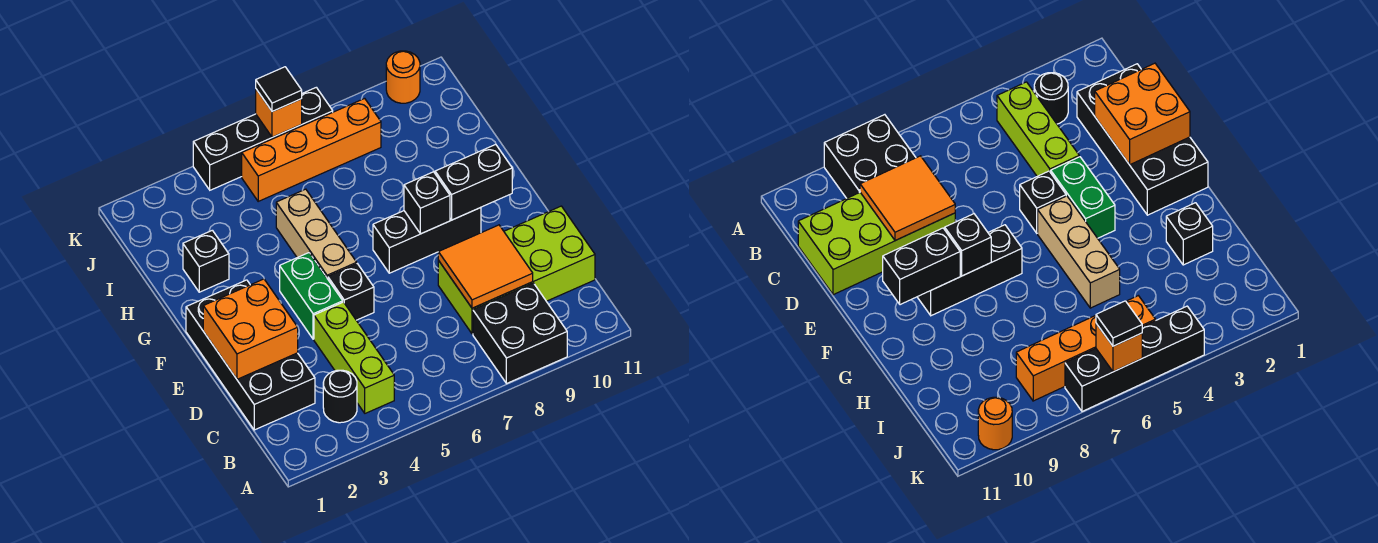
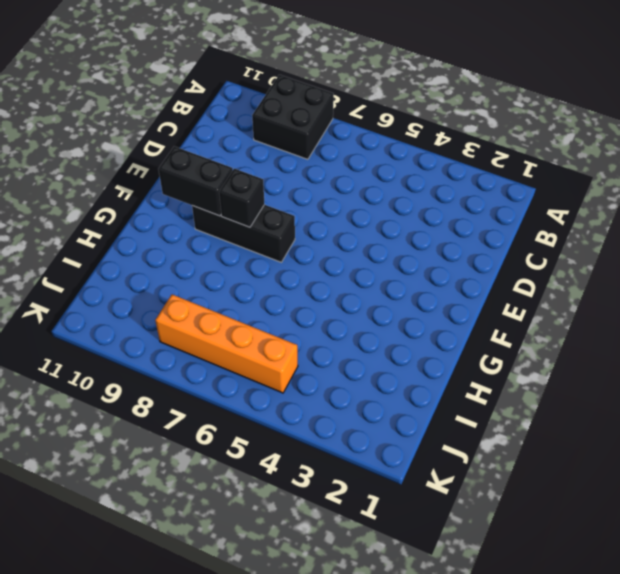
none -> black 1x1 round brick [323,370,357,423]
none -> lime 1x3 brick [314,302,394,413]
none -> black 2x4 brick [186,280,315,430]

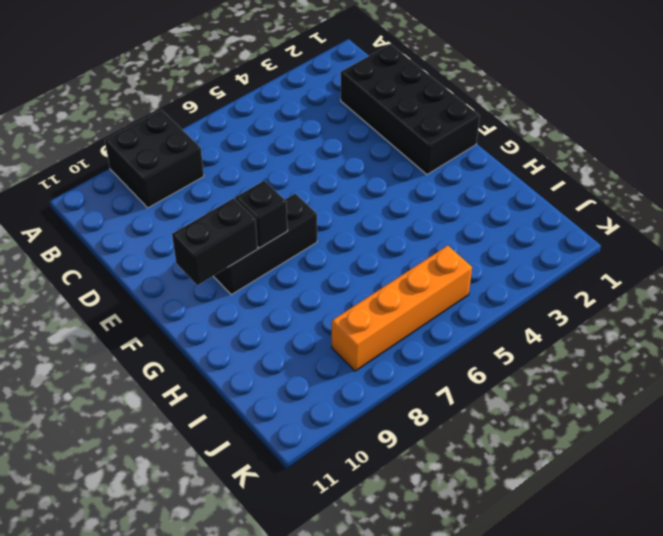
none -> black 1x1 round brick [323,370,357,423]
none -> lime 1x3 brick [314,302,394,413]
none -> lime 2x4 brick [438,206,595,334]

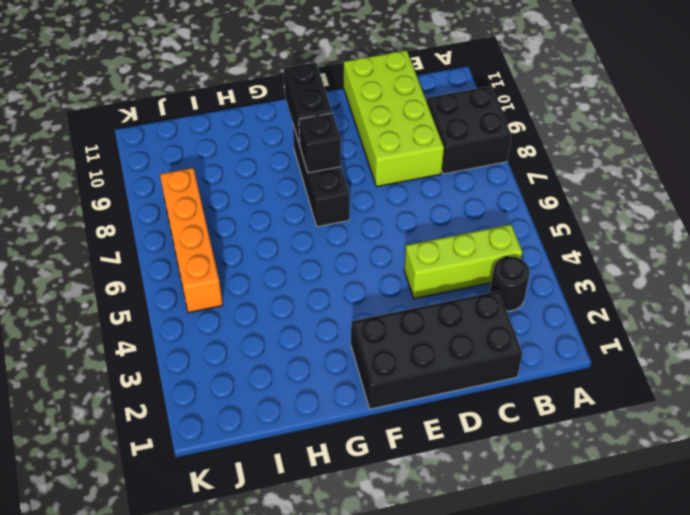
none -> green 1x2 brick [280,253,343,339]
none -> black 1x1 brick [328,264,374,320]
none -> tan 1x3 brick [276,189,357,279]

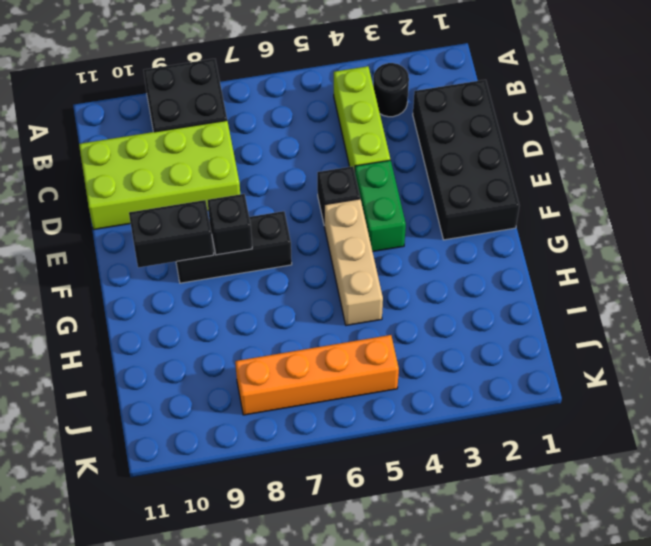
none -> black 1x1 brick [183,230,229,292]
none -> black 1x4 brick [193,87,333,190]
none -> orange 1x1 round brick [386,51,420,103]

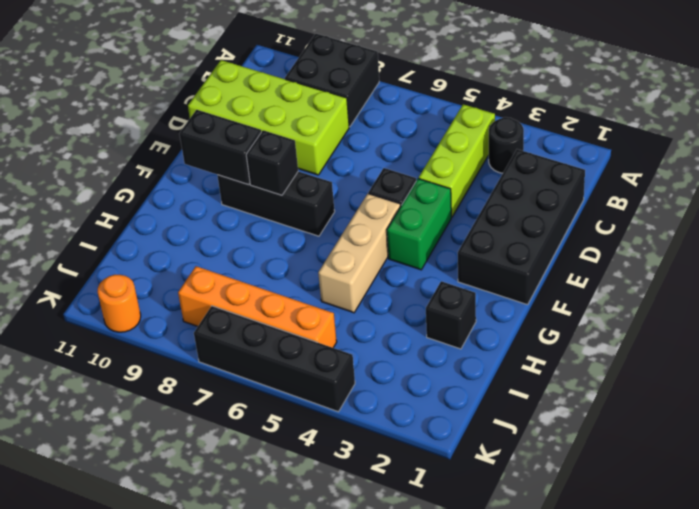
none -> orange 2x2 tile [438,225,533,308]
none -> orange 2x2 brick [203,279,298,379]
none -> orange 1x1 brick [256,89,302,137]

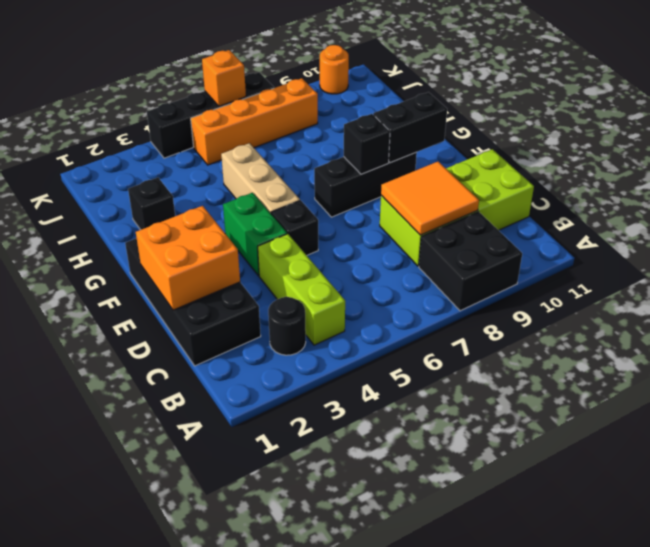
none -> black 1x1 tile [256,67,302,112]

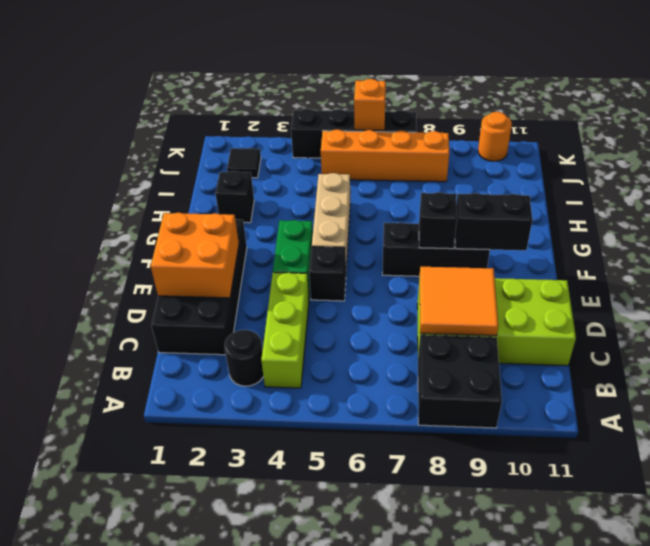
black 1x1 tile [227,148,261,178] -> black 1x1 tile moved to [256,67,302,112]

